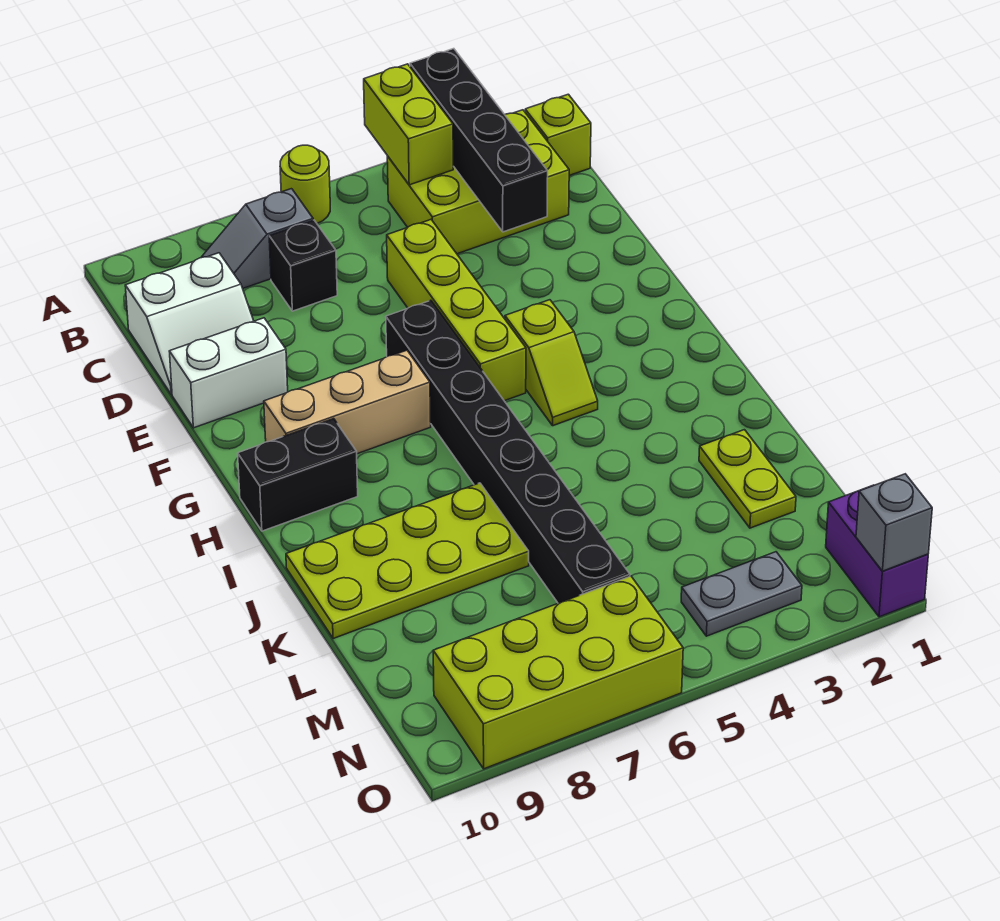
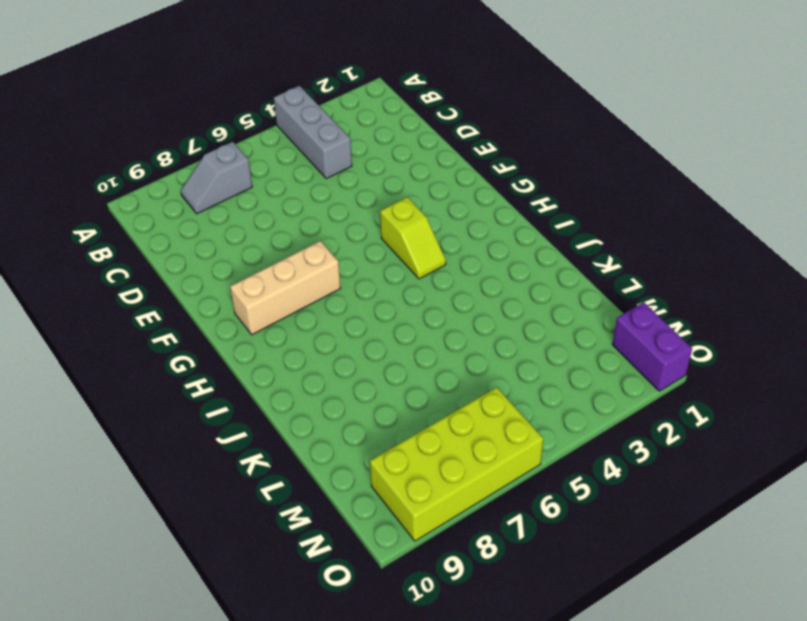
grey 1x3 brick [274,86,352,179] -> lime 2x3 brick [387,110,569,254]
none -> lime 1x1 round brick [280,145,330,223]
none -> lime 1x1 brick [525,94,591,176]
none -> black 1x1 brick [269,220,337,311]

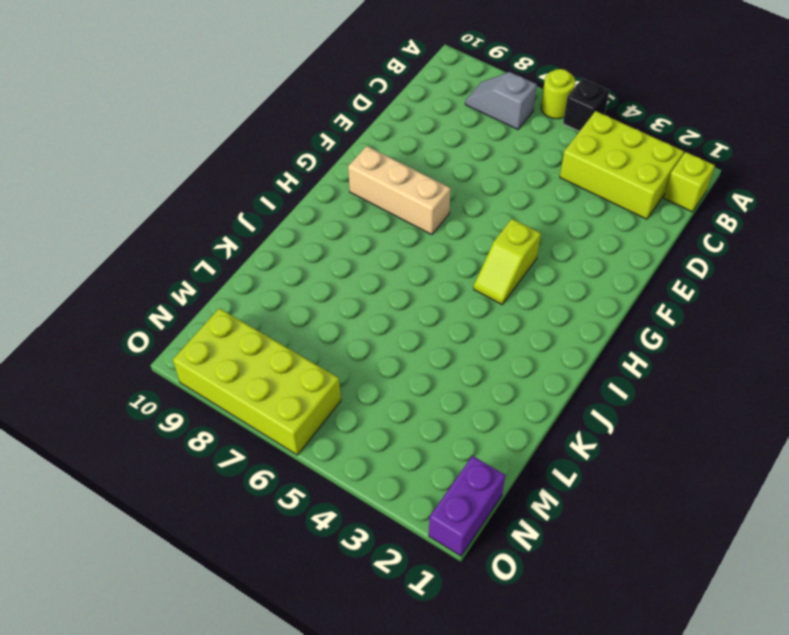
black 1x1 brick [563,78,609,131] -> black 1x1 brick moved to [269,220,337,311]
none -> white 2x2 slope [125,253,254,394]
none -> lime 1x4 brick [387,220,526,401]
none -> white 1x2 brick [169,318,288,428]

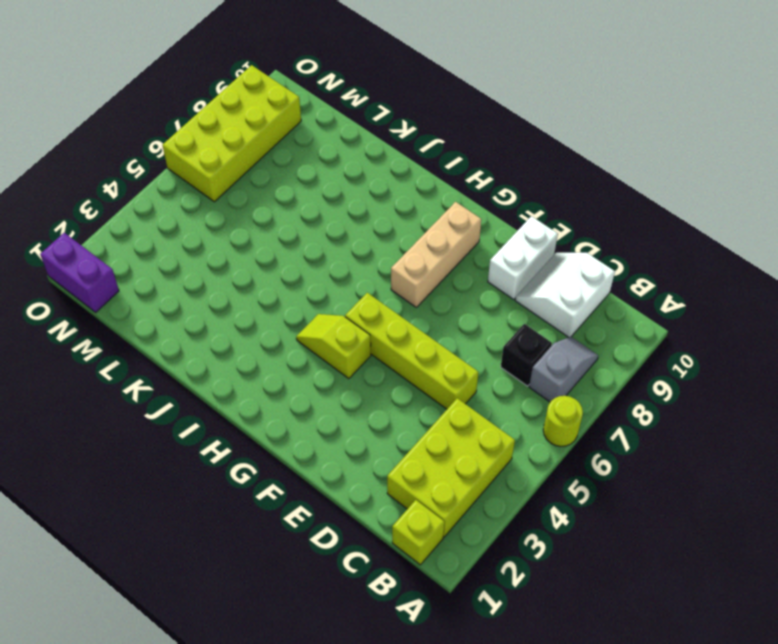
none -> black 1x8 brick [386,300,630,603]
none -> black 1x2 brick [238,419,358,531]
none -> lime 2x4 plate [286,483,529,639]

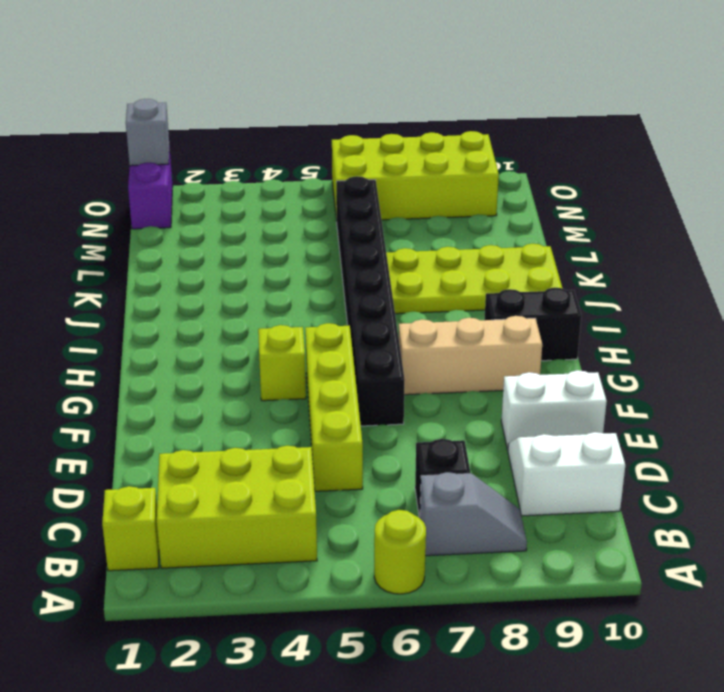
none -> lime 1x2 plate [699,430,796,528]
none -> grey 1x2 plate [681,552,802,636]
none -> black 1x4 brick [410,49,548,232]

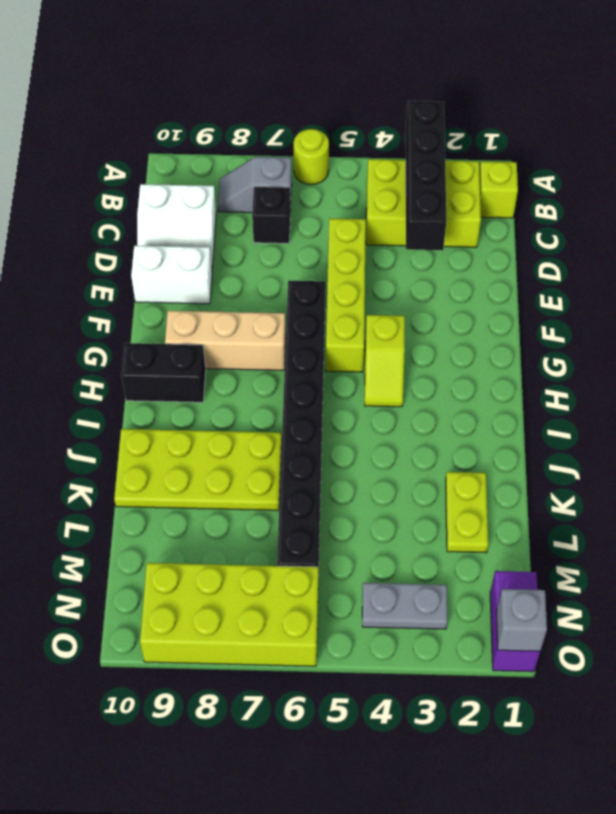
none -> lime 1x2 brick [364,64,453,185]

